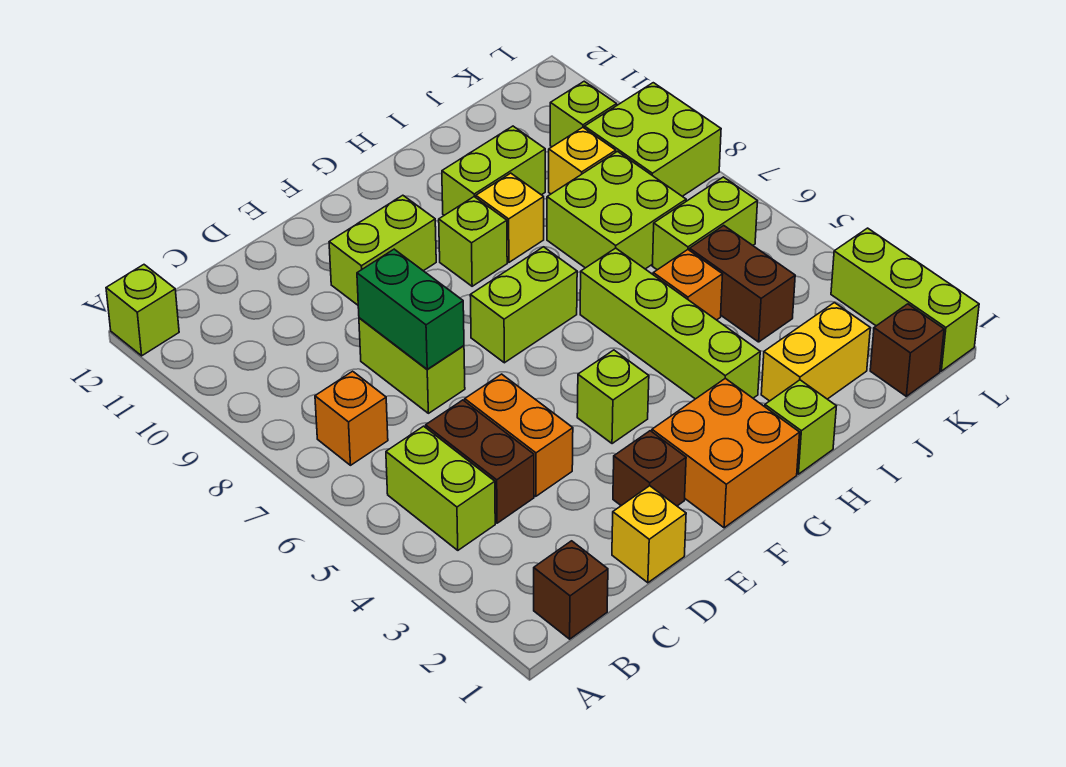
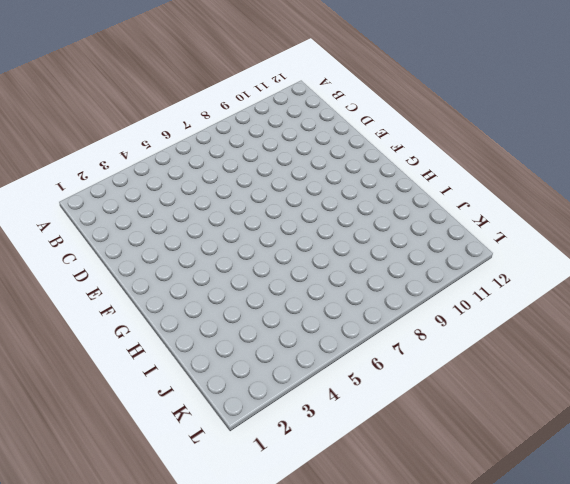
none -> lime 1x1 brick [106,265,179,356]
none -> brown 1x1 brick [534,541,608,639]
none -> lime 1x2 brick [386,426,495,550]

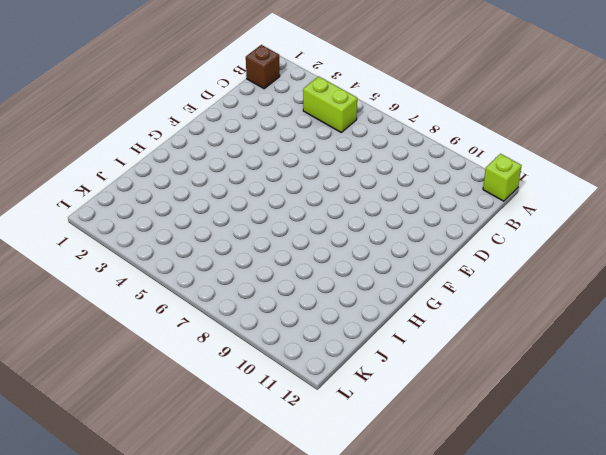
none -> orange 1x1 brick [315,371,388,465]
none -> brown 1x2 brick [426,400,534,523]
none -> yellow 1x1 brick [612,486,686,583]

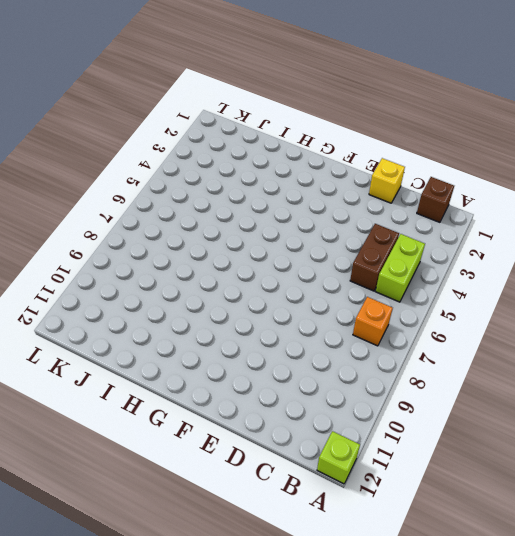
none -> orange 1x2 brick [465,374,573,496]
none -> lime 1x2 brick [359,318,465,413]
none -> brown 1x1 brick [613,431,686,506]

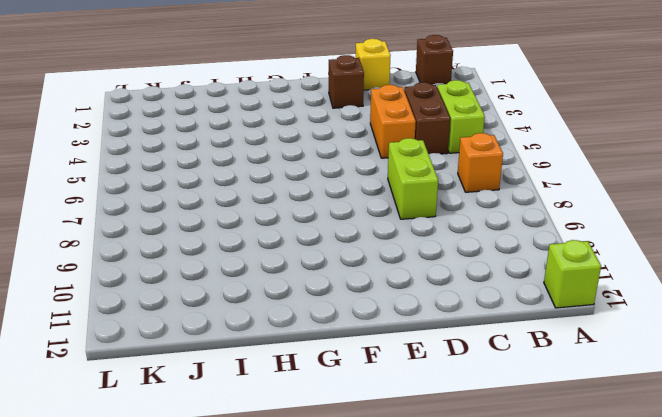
none -> lime 1x2 brick [329,195,436,305]
none -> orange 2x2 brick [652,378,800,528]
none -> lime 1x1 brick [577,350,649,444]

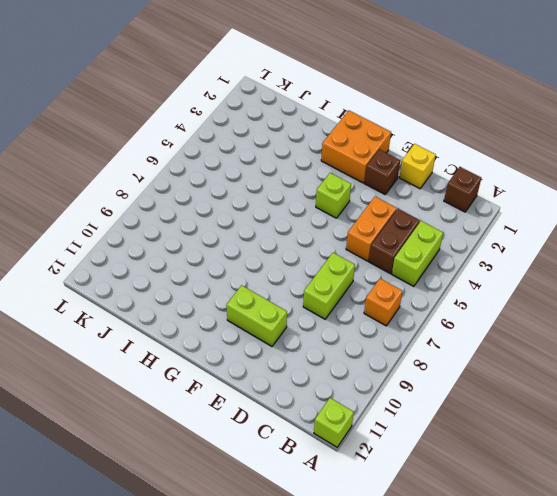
none -> lime 1x2 brick [470,247,577,363]
none -> lime 1x1 brick [439,197,507,286]
none -> lime 1x1 brick [765,380,836,474]

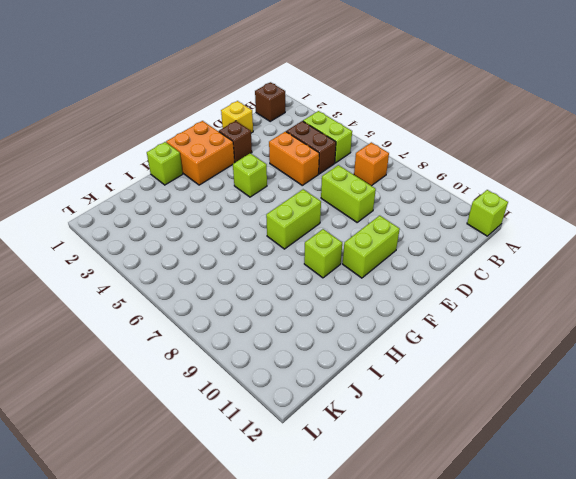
none -> lime 1x4 brick [580,248,760,399]
none -> yellow 1x1 brick [476,173,544,262]
none -> lime 1x2 brick [442,126,545,215]

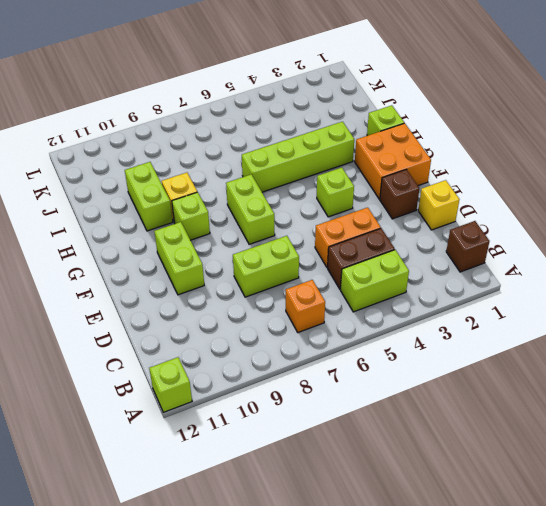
none -> yellow 1x2 brick [761,302,870,401]
none -> orange 1x1 brick [653,250,723,320]
none -> lime 2x2 brick [547,151,686,269]

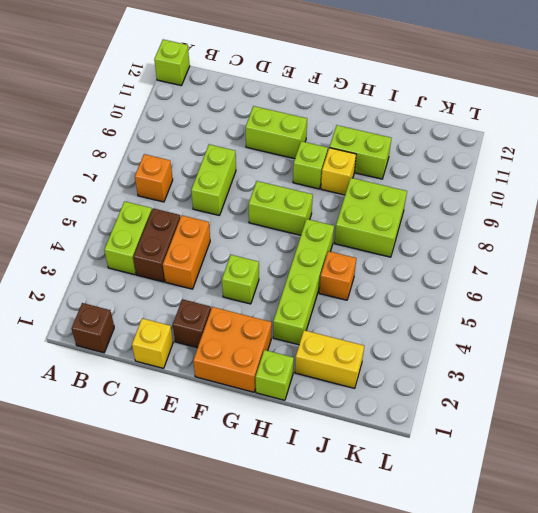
none -> brown 1x2 brick [690,226,795,342]
none -> lime 1x2 brick [653,177,757,270]
none -> yellow 1x1 brick [549,127,616,194]

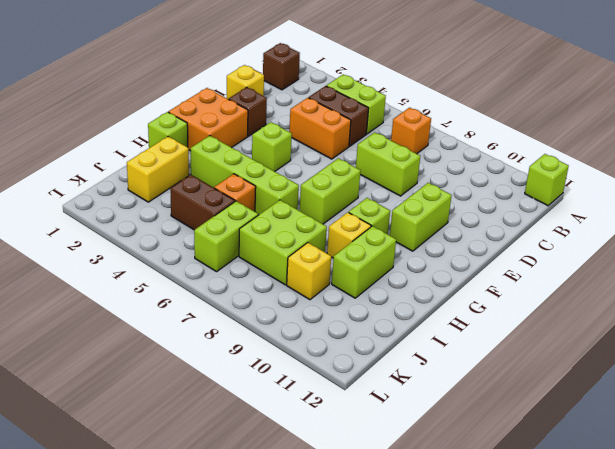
none -> brown 1x1 brick [870,304,944,396]
none -> lime 2x2 brick [585,83,721,196]
none -> lime 1x1 brick [550,81,617,147]

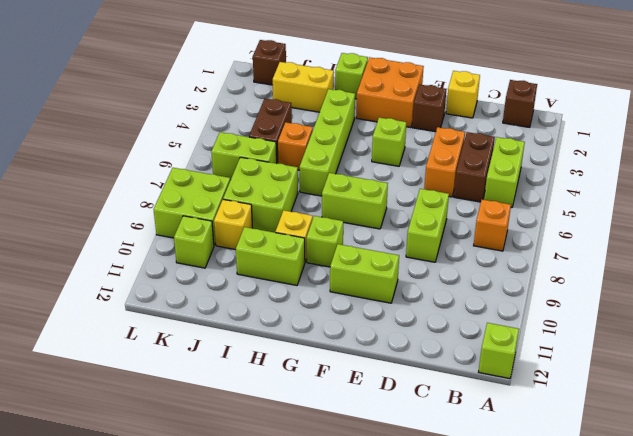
none -> lime 1x3 brick [831,228,979,371]
none -> green 1x2 brick [357,249,464,369]

